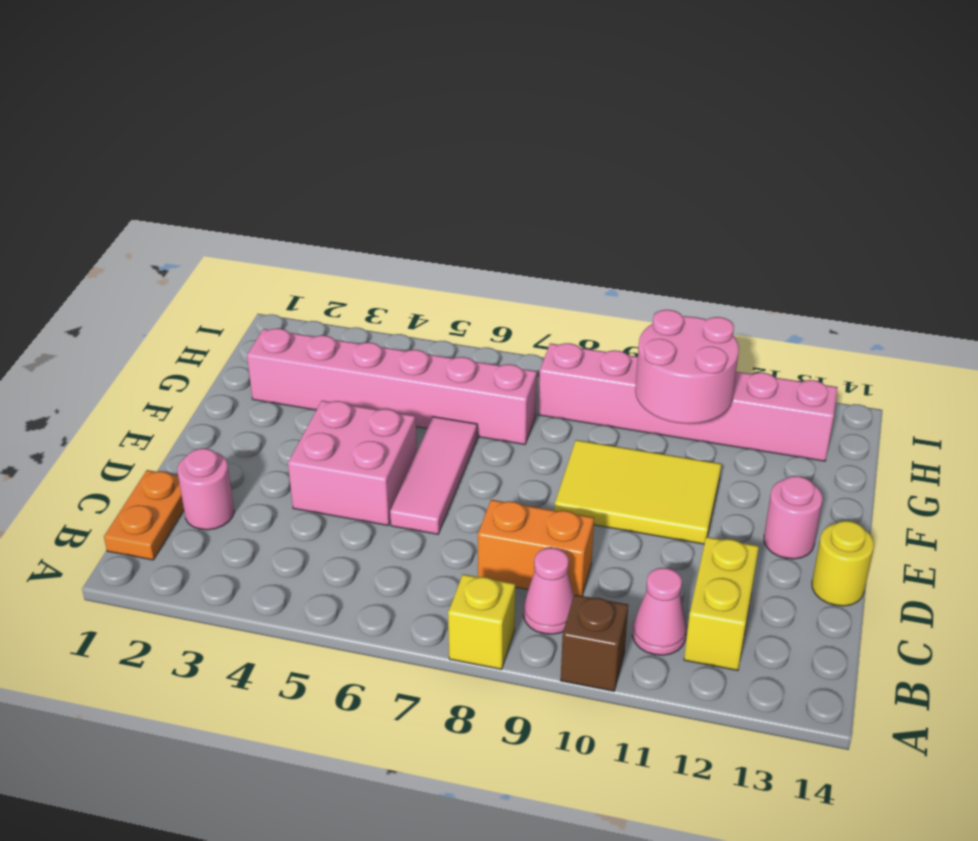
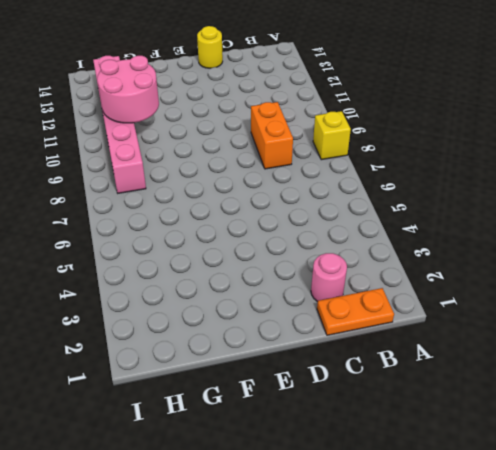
none -> brown 1x1 brick [561,595,628,691]
none -> pink 1x1 cone [523,548,574,634]
none -> pink 1x1 cone [632,568,686,655]

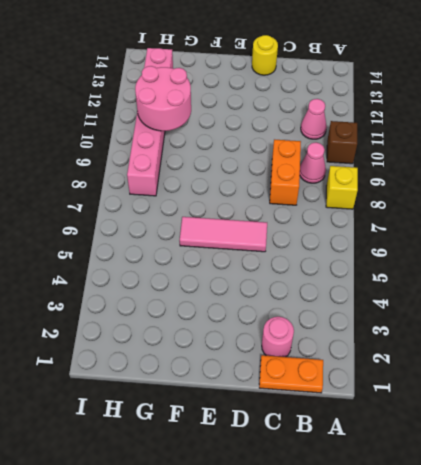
none -> yellow 1x2 brick [684,537,759,671]
none -> pink 2x2 brick [288,401,417,525]
none -> yellow 2x3 tile [554,440,721,544]

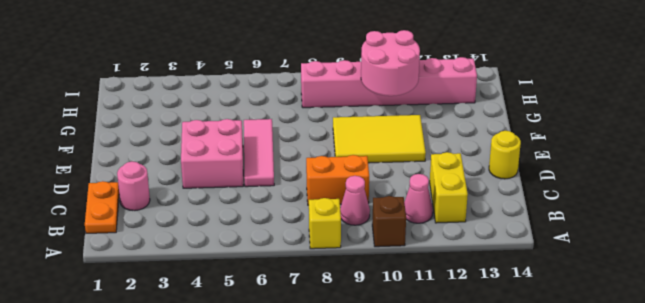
none -> pink 1x1 round brick [764,476,823,559]
none -> pink 1x6 brick [247,328,537,445]

